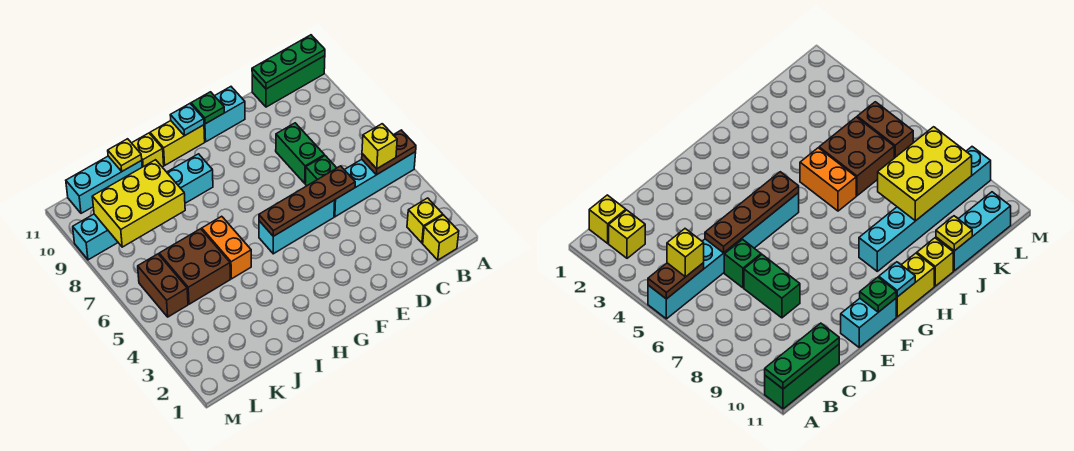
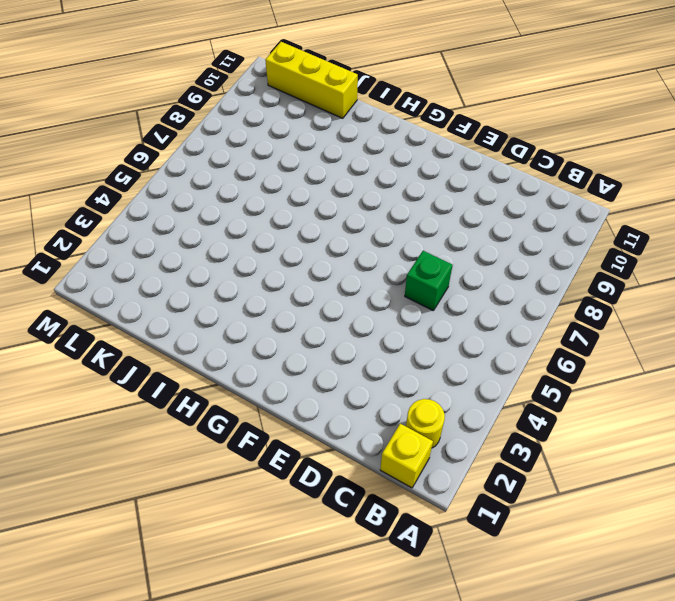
yellow 1x1 round brick [406,399,445,448] -> yellow 1x1 brick [407,198,443,243]
yellow 1x3 brick [265,42,358,118] -> cyan 1x3 brick [66,156,142,213]
none -> cyan 1x4 brick [334,152,416,217]
none -> green 1x3 brick [252,56,325,107]
none -> green 1x2 brick [276,123,324,183]

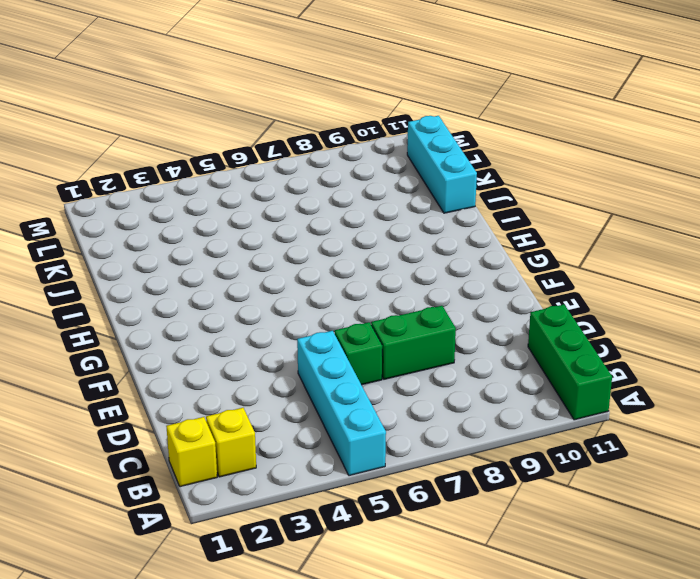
none -> cyan 1x3 brick [259,200,335,254]
none -> cyan 1x2 brick [204,87,245,142]
none -> yellow 1x2 brick [150,121,205,165]

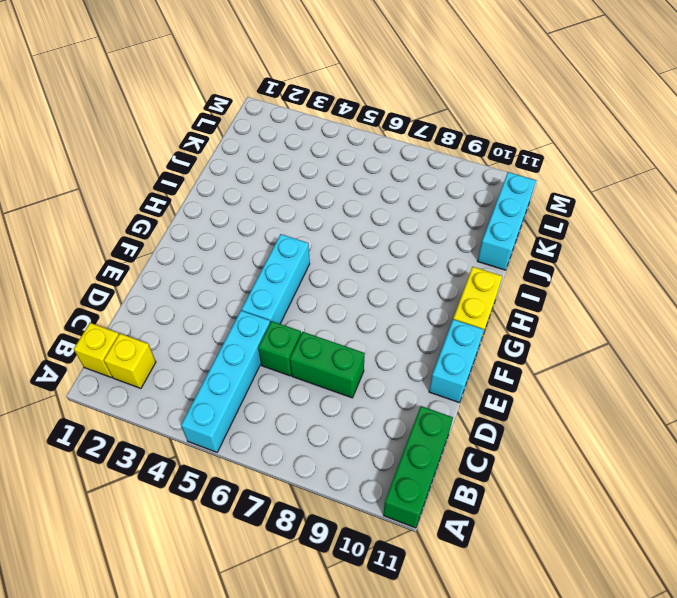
none -> cyan 1x6 brick [73,154,213,260]
none -> orange 1x2 brick [202,216,251,279]
none -> yellow 1x1 brick [132,133,164,167]

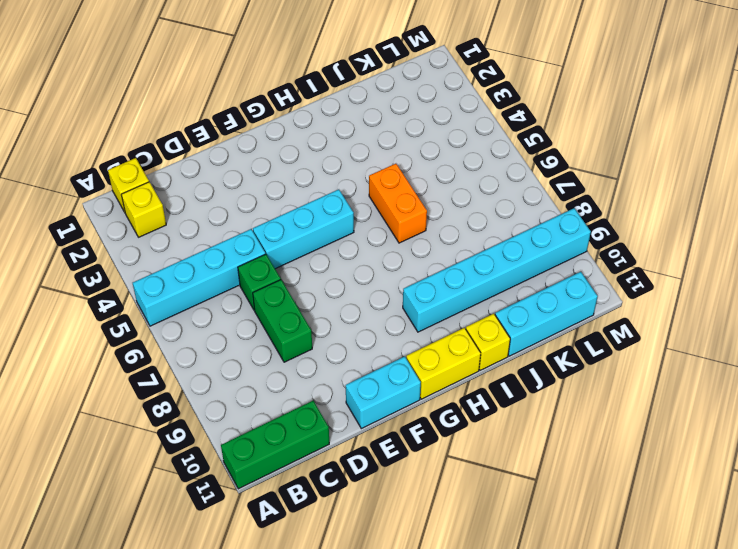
none -> brown 2x2 brick [159,229,230,304]
none -> brown 1x2 brick [138,254,188,317]
none -> brown 1x2 plate [362,130,416,175]

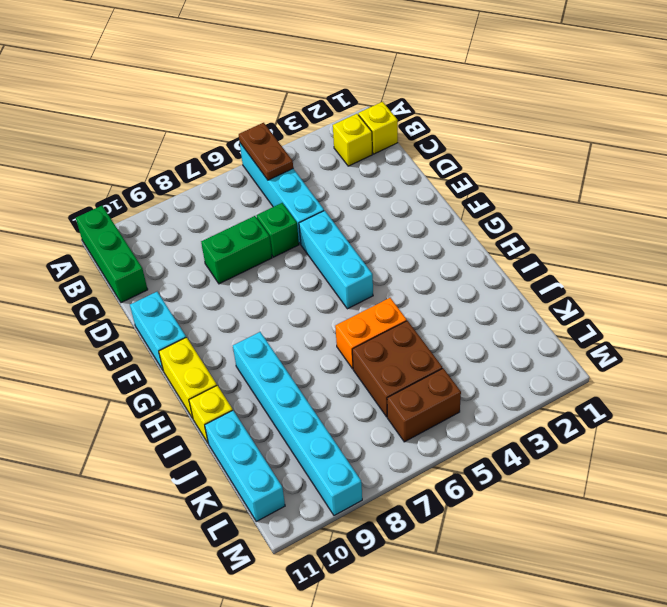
none -> green 1x3 plate [252,35,325,89]
none -> brown 1x4 plate [259,166,355,236]
none -> green 1x1 plate [191,92,224,124]

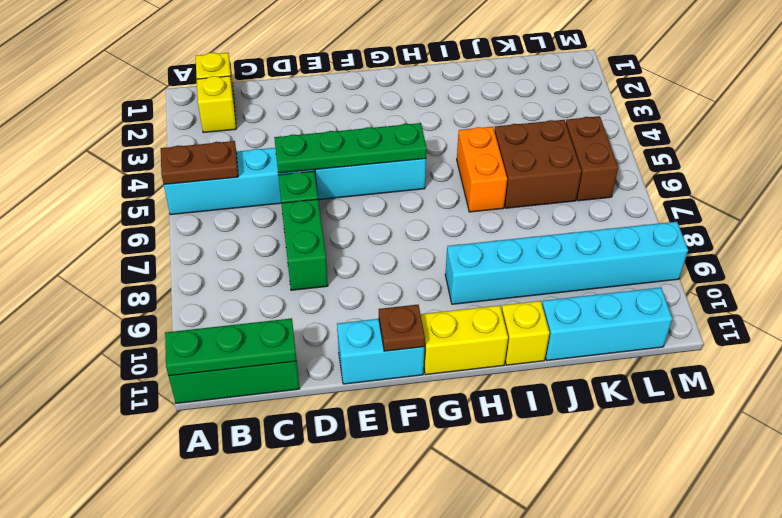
green 1x4 plate [274,123,427,173] -> brown 1x4 plate [259,166,355,236]
brown 1x1 plate [379,305,425,351] -> green 1x1 plate [191,92,224,124]
none -> cyan 1x1 plate [170,104,204,136]
none -> yellow 2x3 brick [92,160,185,247]
none -> yellow 1x1 plate [108,139,142,171]

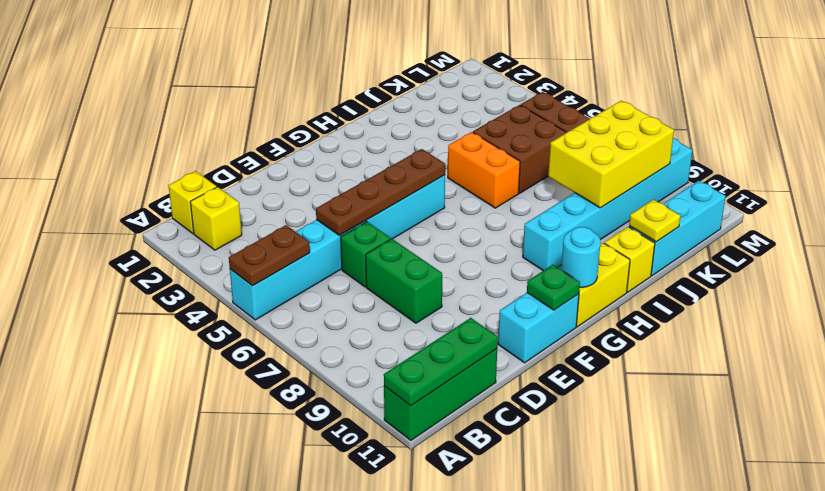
cyan 1x1 round brick [561,227,601,287] -> cyan 1x1 plate [170,104,204,136]
none -> yellow 1x1 brick [362,124,397,169]

